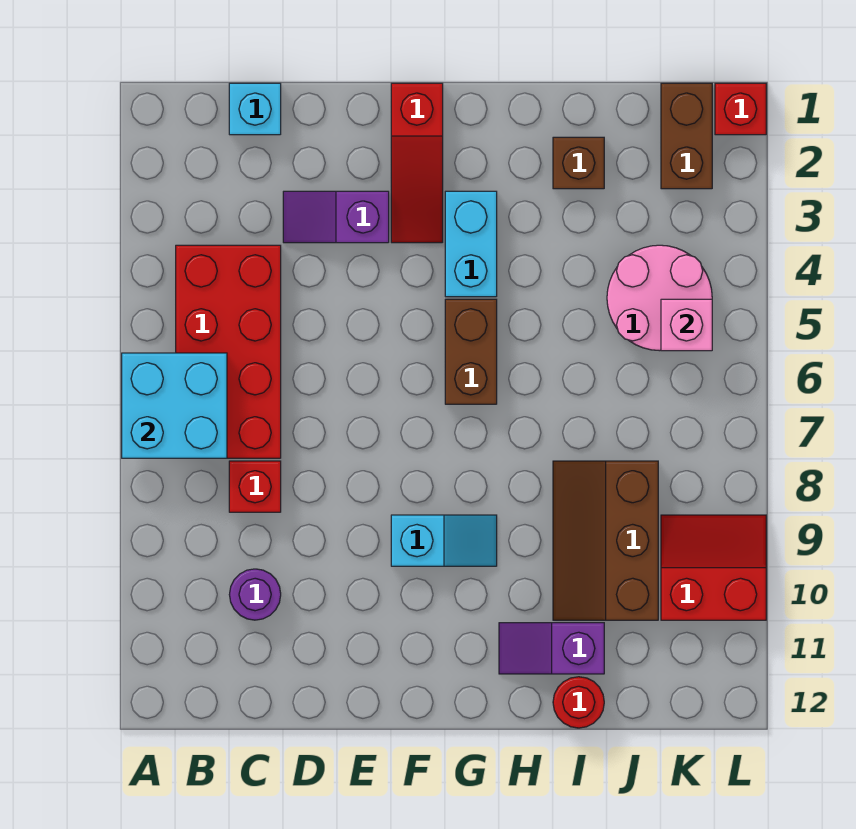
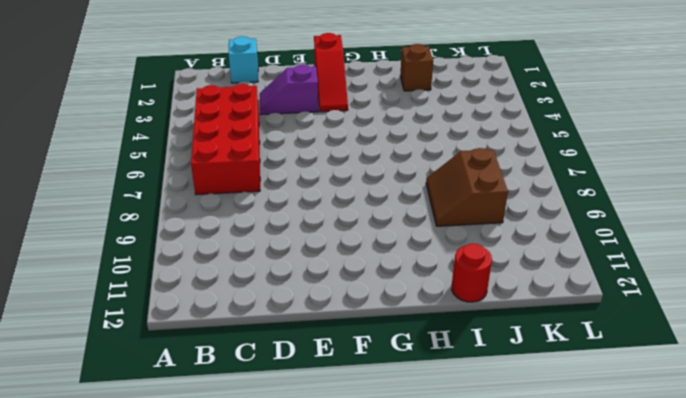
brown 2x2 slope [426,148,508,226] -> brown 2x3 slope [553,461,658,620]
none -> red 1x1 brick [229,461,281,512]
none -> purple 1x1 round brick [229,569,281,620]
none -> cyan 1x2 slope [391,515,497,566]

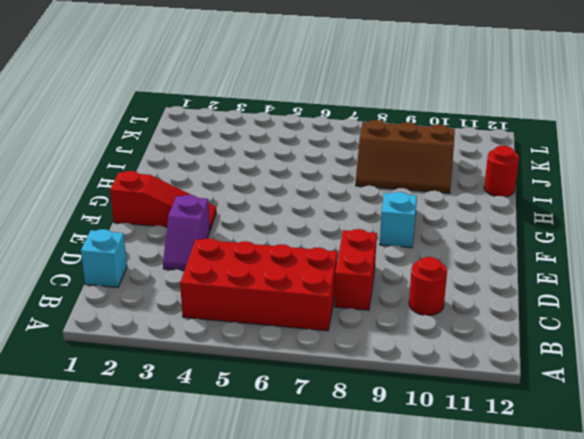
red 1x2 brick [334,229,377,310] -> red 1x1 brick [229,461,281,512]
red 1x1 round brick [409,257,447,315] -> purple 1x1 round brick [229,569,281,620]
none -> cyan 1x2 brick [445,191,497,297]
none -> brown 1x2 brick [445,299,497,404]
none -> purple 1x2 slope [499,623,604,674]

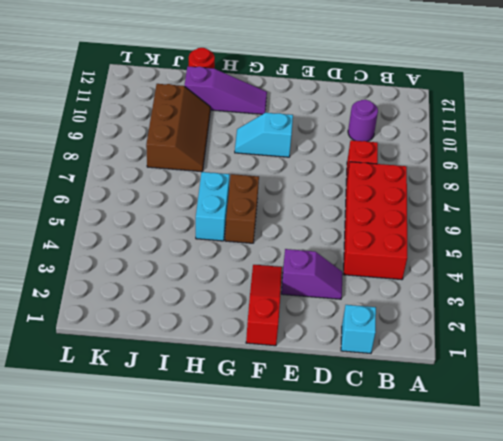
purple 1x3 slope [185,66,267,114] -> purple 1x2 slope [499,623,604,674]
cyan 1x2 brick [196,172,230,241] -> cyan 1x2 brick moved to [445,191,497,297]
none -> brown 1x1 brick [553,137,604,189]
none -> pink 2x2 round brick [607,245,712,351]
none -> brown 1x2 brick [661,83,712,189]

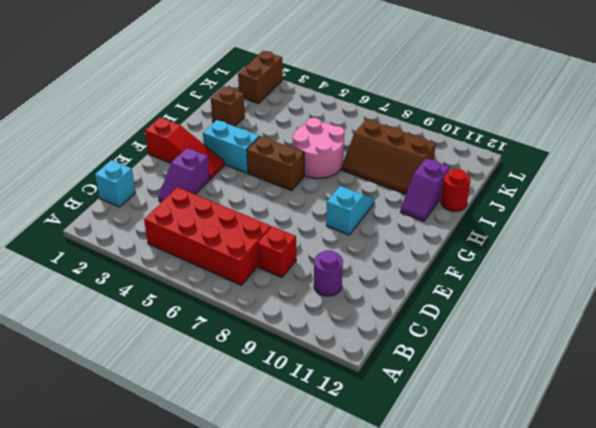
pink 2x2 round brick [293,118,344,178] -> pink 2x2 round brick moved to [607,245,712,351]
brown 1x2 brick [238,51,282,103] -> brown 1x2 brick turned to [661,83,712,189]
none -> red 2x2 slope [661,515,766,620]
none -> red 1x1 brick [715,83,766,135]
none -> cyan 2x2 brick [122,353,227,458]

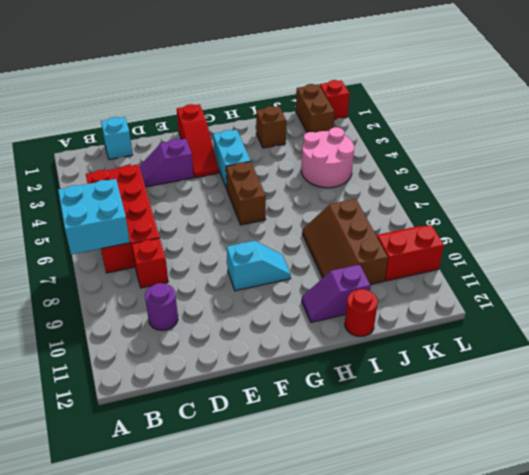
none -> pink 1x1 brick [661,299,712,351]

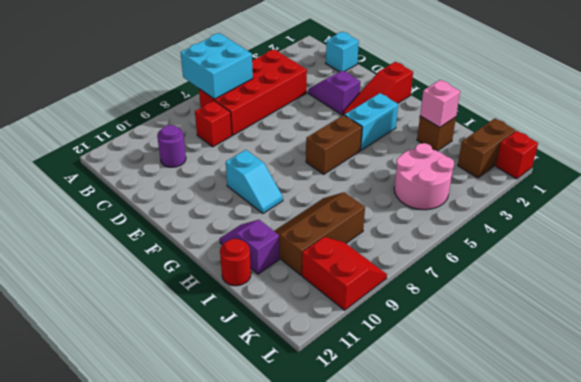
pink 1x1 brick [420,80,460,127] -> pink 1x1 brick moved to [661,299,712,351]

